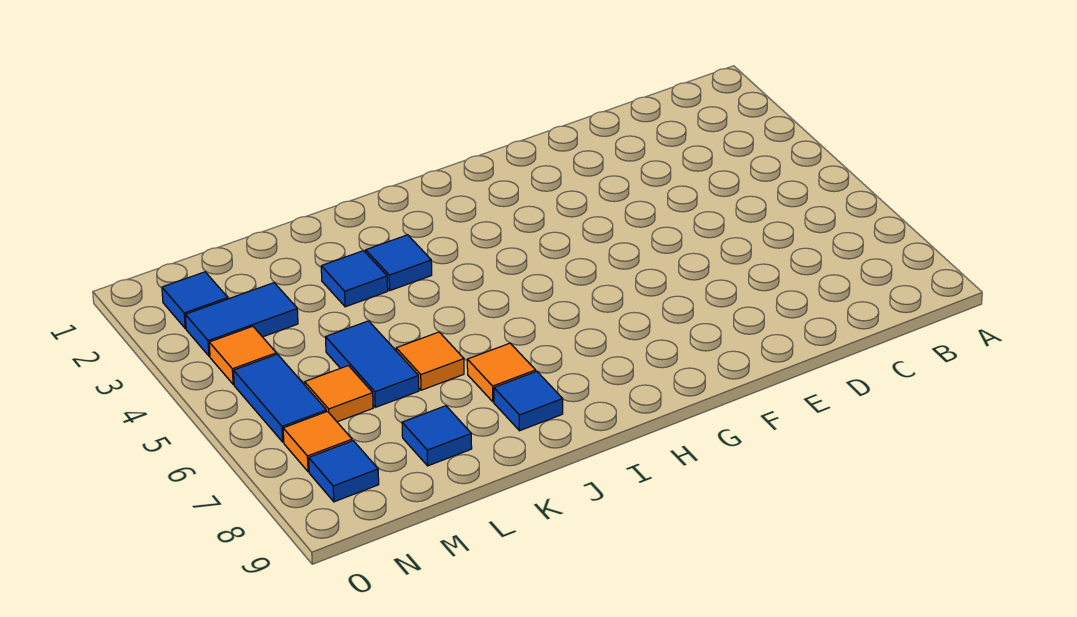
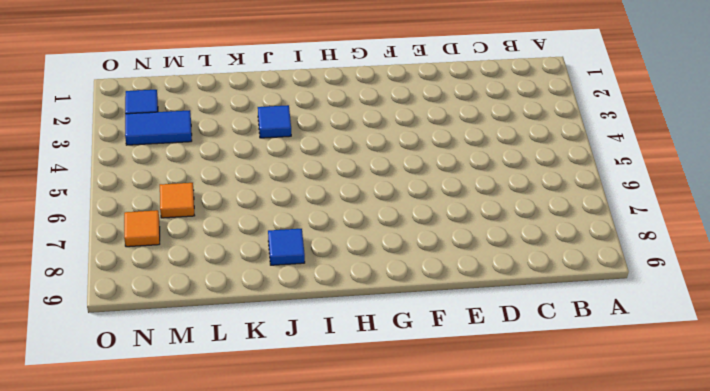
none -> orange 1x1 tile [467,343,536,402]
none -> blue 1x1 tile [321,251,388,307]
none -> orange 1x1 tile [396,332,464,390]

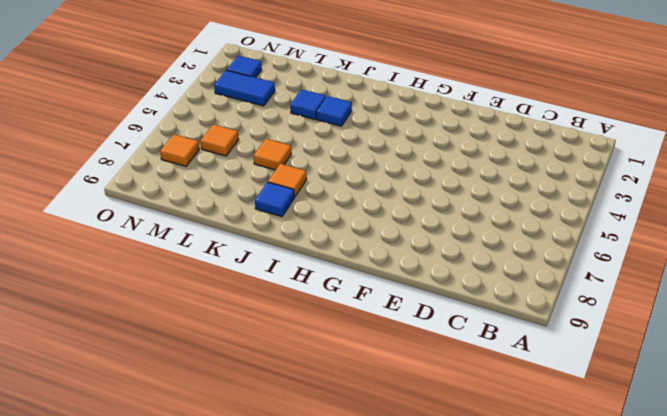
none -> blue 1x2 tile [325,321,419,407]
none -> blue 1x1 tile [402,406,472,466]
none -> orange 1x1 tile [209,326,276,384]

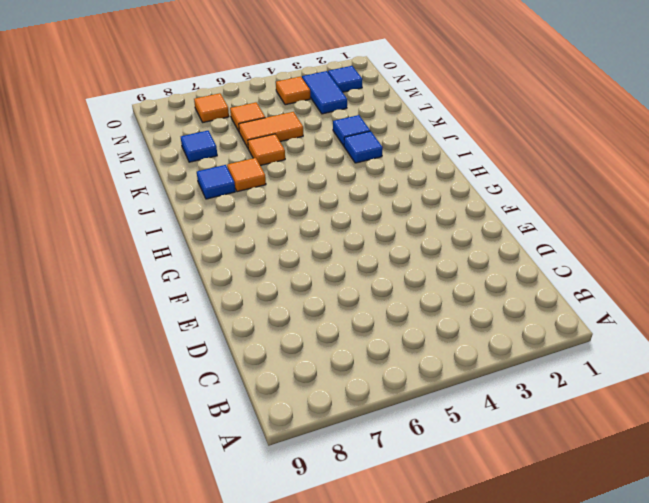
orange 1x2 tile [239,112,303,148] -> blue 1x2 tile [325,321,419,407]
none -> blue 1x2 tile [234,354,326,442]
none -> blue 1x1 tile [309,441,379,502]

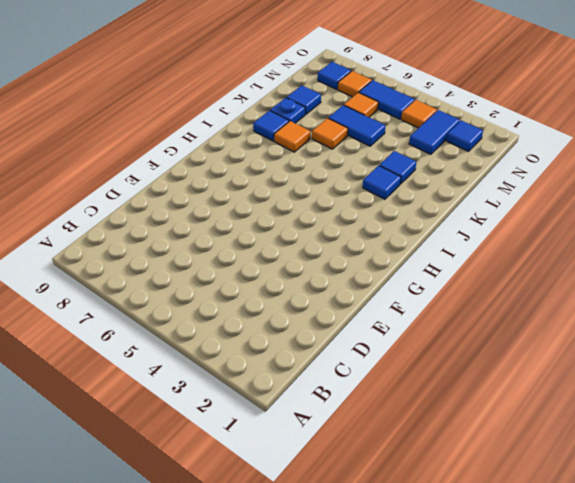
blue 1x1 plate [270,98,305,123] -> none

